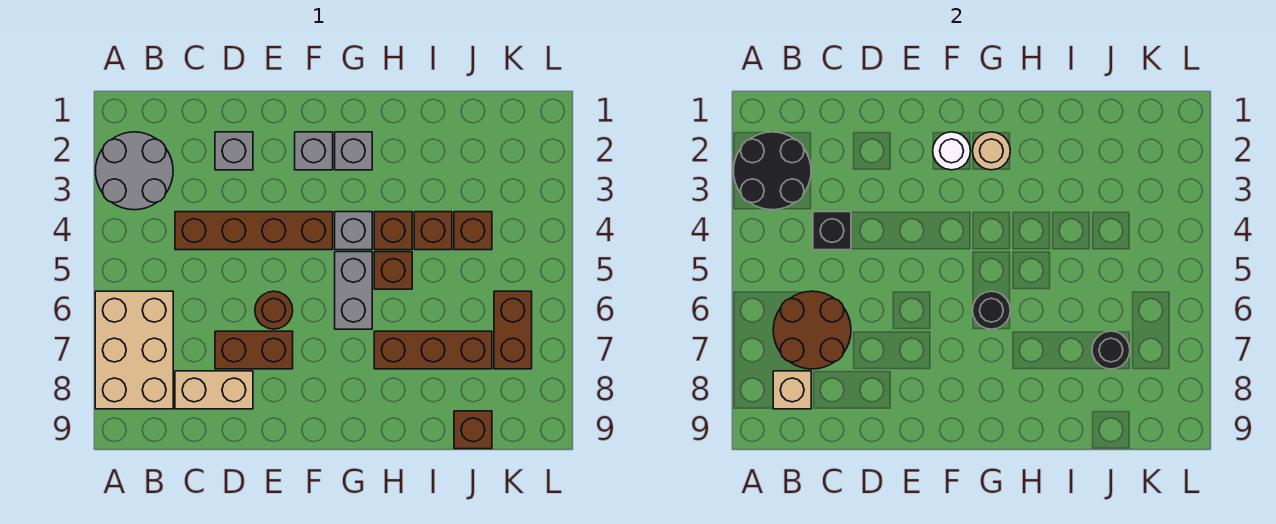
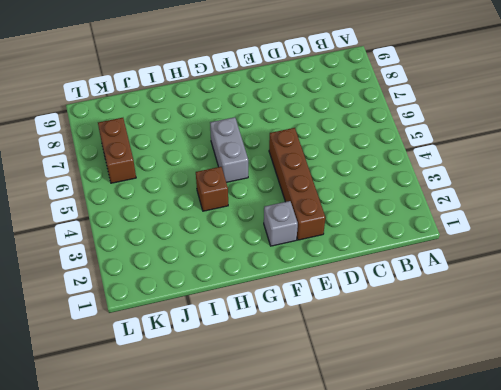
brown 1x4 brick [269,128,326,240] -> brown 1x4 brick turned to [175,212,333,250]
none -> grey 2x2 round brick [95,132,173,210]
none -> tan 2x3 brick [95,291,173,409]
none -> tan 1x2 brick [175,371,253,409]

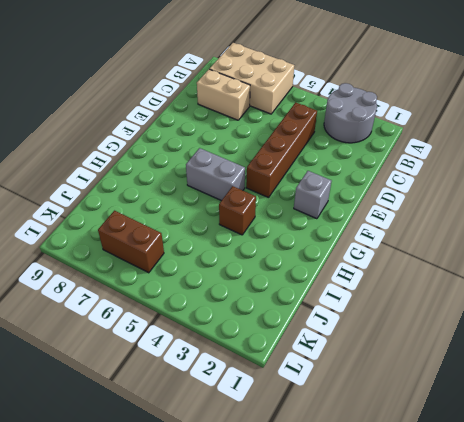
tan 1x2 brick [197,69,250,120] -> tan 1x2 brick turned to [175,371,253,409]
none -> grey 1x1 brick [215,132,253,170]
none -> brown 1x2 brick [215,331,293,369]
none -> brown 1x1 round brick [255,291,293,329]

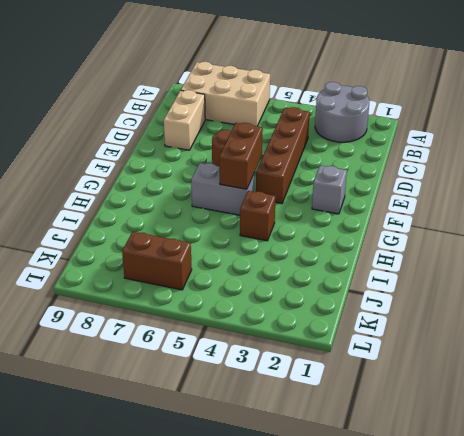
brown 1x2 brick [219,123,263,189] -> brown 1x2 brick moved to [215,331,293,369]
none -> grey 1x1 brick [215,132,253,170]
none -> grey 1x1 brick [335,132,372,170]
none -> grey 1x1 brick [335,212,372,250]

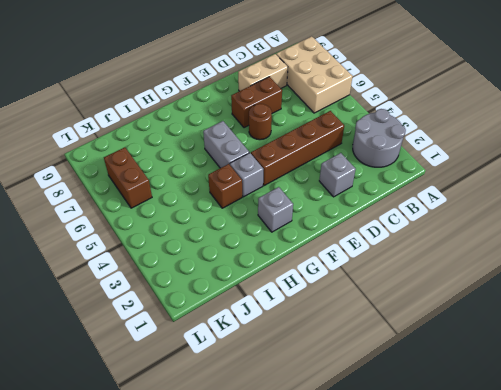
none -> grey 1x1 brick [295,132,333,170]
none -> brown 1x1 brick [374,252,412,289]
none -> brown 1x3 brick [374,331,492,369]

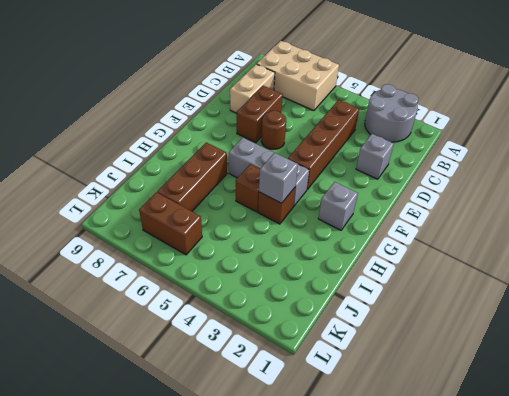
grey 1x1 brick [259,153,298,203] -> grey 1x1 brick moved to [295,132,333,170]
none -> brown 1x1 brick [414,212,452,250]
none -> brown 1x1 brick [454,212,492,250]
none -> brown 1x1 brick [454,411,492,449]

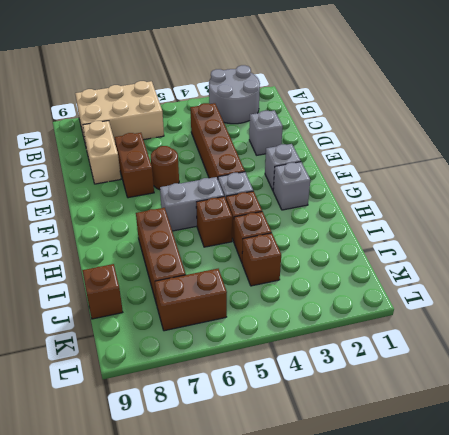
none -> black 2x2 round brick [733,132,811,210]
none -> brown 2x2 round brick [773,291,851,369]
none -> tan 1x1 brick [773,371,811,409]

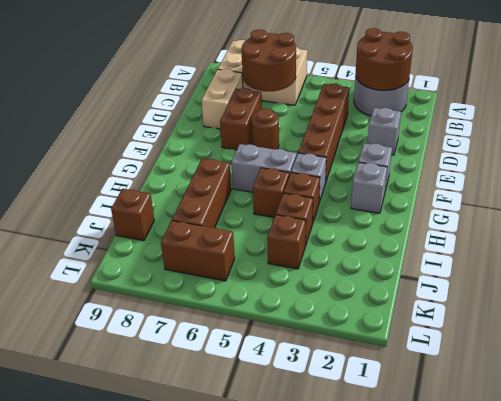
brown 2x2 round brick [356,28,413,91] -> black 2x2 round brick [733,132,811,210]
none -> tan 1x1 brick [773,371,811,409]
none -> black 1x1 brick [813,212,851,250]
none -> white 1x1 round brick [933,132,971,170]

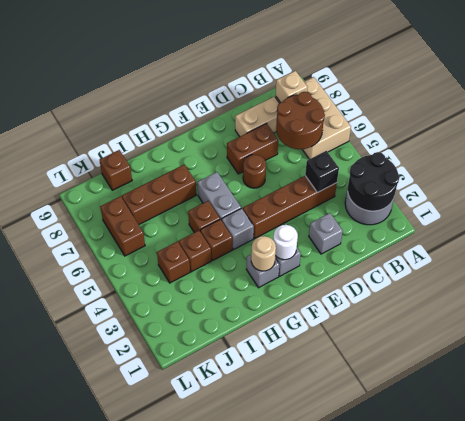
none -> black 1x1 round brick [973,291,1010,329]
none -> black 1x1 round brick [1092,331,1130,369]

